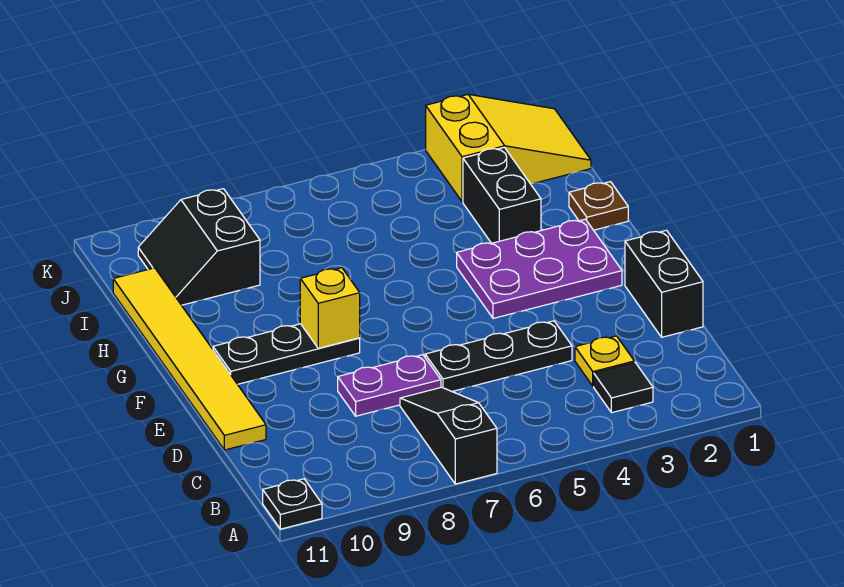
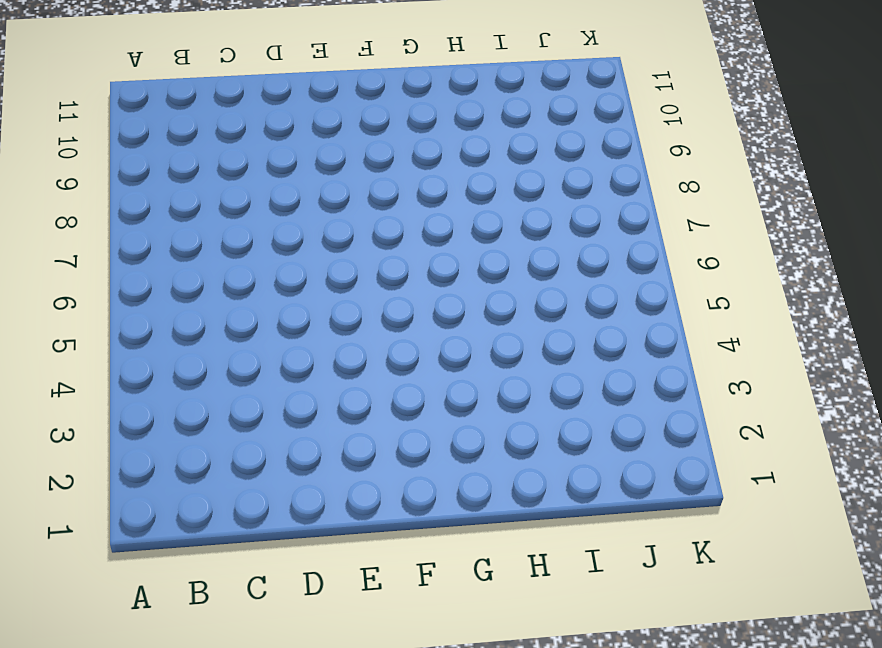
none -> black 1x3 slope [400,387,497,484]
none -> black 1x1 plate [263,479,322,529]
none -> black 1x1 tile [594,362,653,413]

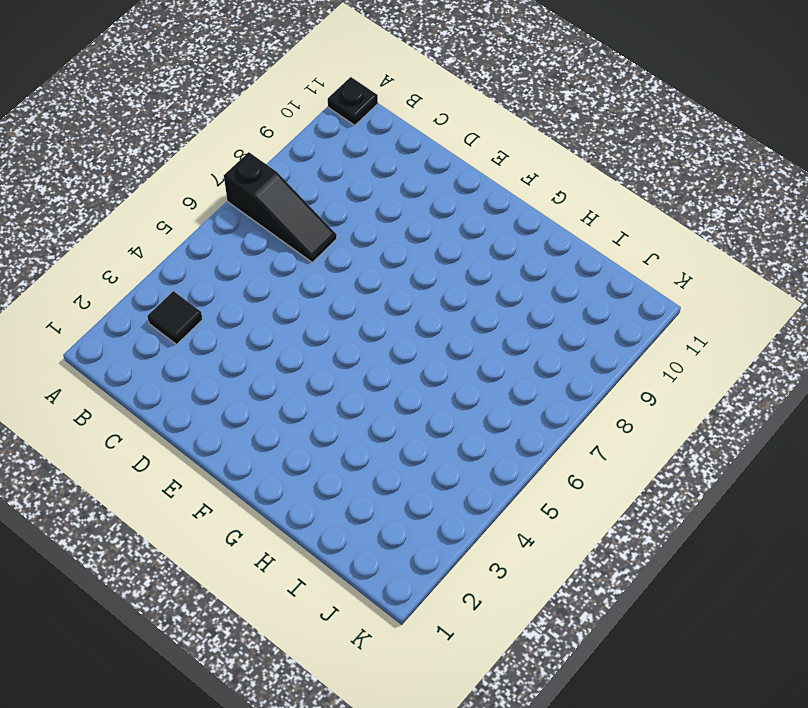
none -> yellow 1x1 plate [575,336,634,386]
none -> black 1x2 brick [625,230,703,337]
none -> black 1x3 plate [425,321,572,391]

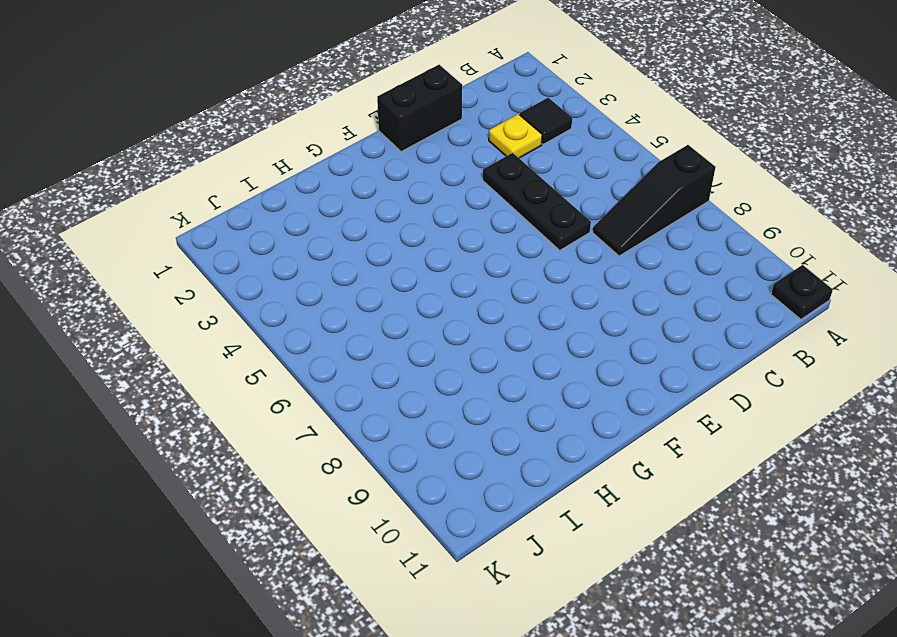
none -> purple 1x2 plate [338,355,441,416]
none -> yellow 1x6 tile [113,268,266,450]
none -> purple 2x3 plate [457,219,622,318]

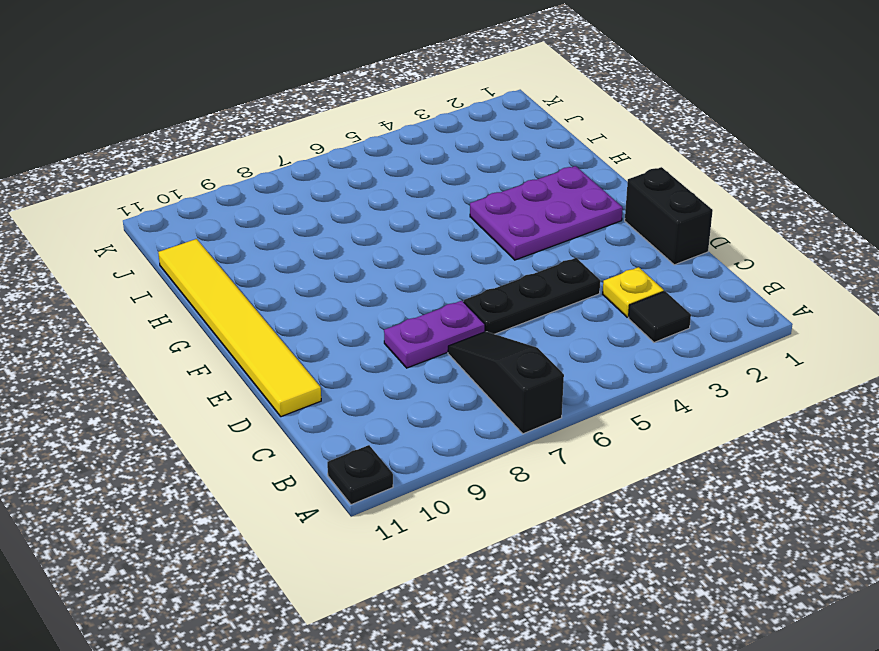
none -> black 1x3 plate [213,324,360,384]
none -> brown 1x1 plate [569,182,628,230]
none -> black 1x2 brick [463,147,541,243]

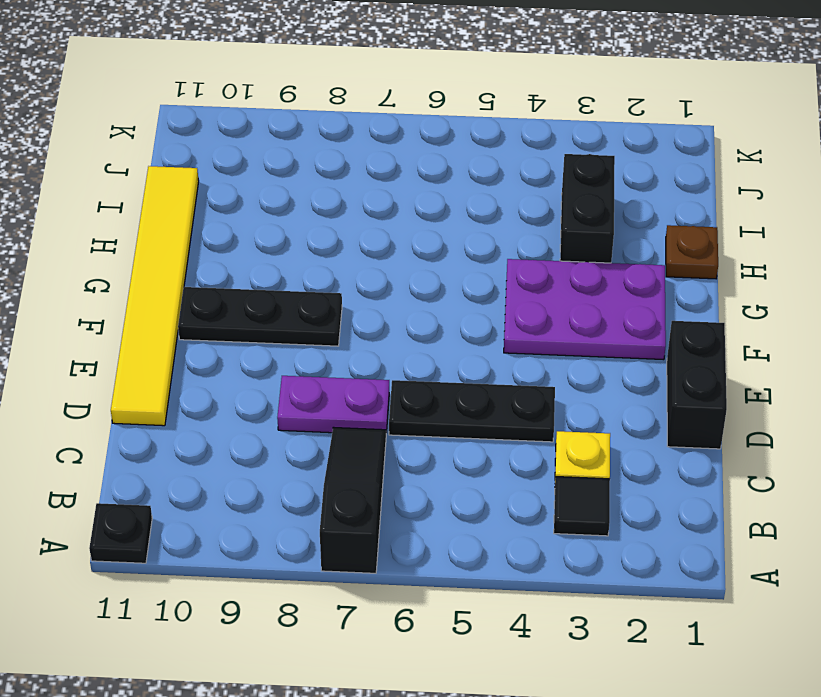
none -> black 2x2 slope [138,189,260,305]
none -> yellow 2x3 slope [426,94,591,202]
none -> yellow 1x1 brick [300,268,360,348]

